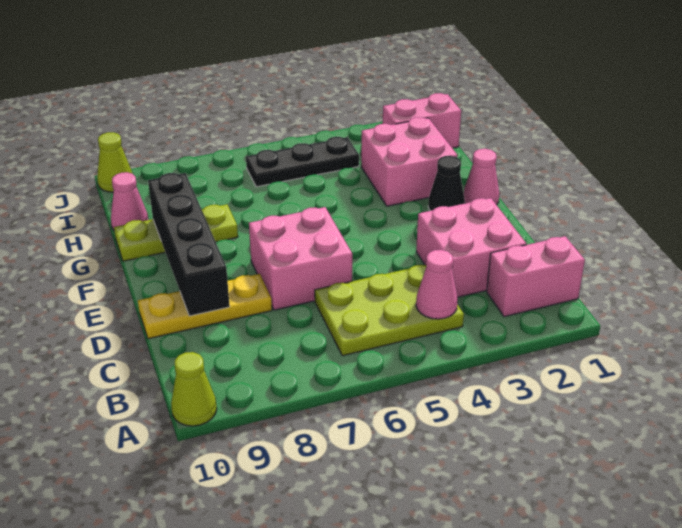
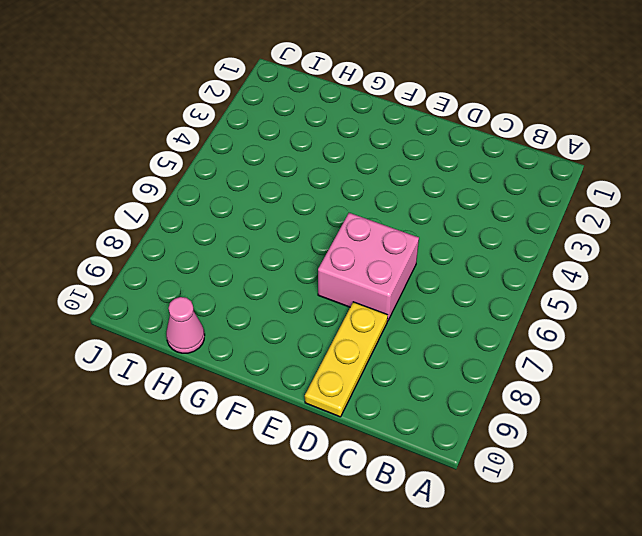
none -> lime 1x1 cone [171,352,217,426]
none -> pink 1x2 brick [487,236,585,317]
none -> lime 2x3 plate [315,265,464,356]

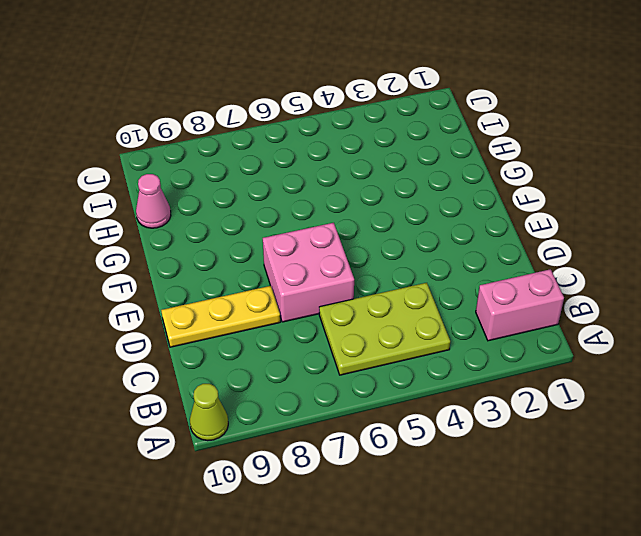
none -> pink 2x2 brick [416,198,526,297]
none -> pink 1x1 cone [463,149,499,205]
none -> black 1x1 cone [428,156,465,211]

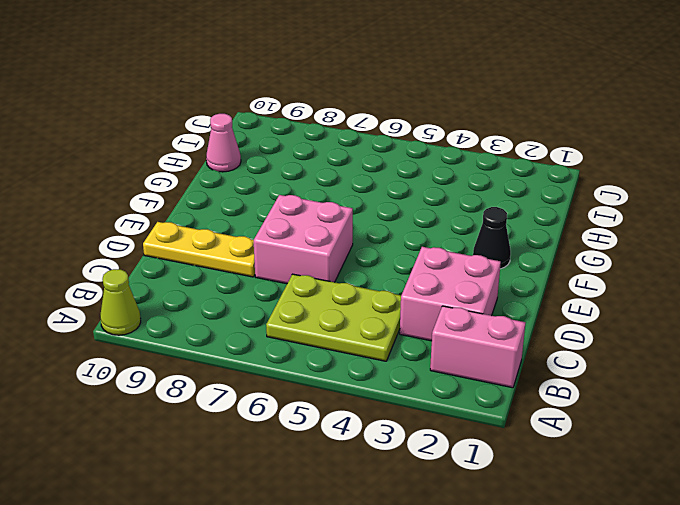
none -> pink 1x1 cone [463,149,499,205]
none -> pink 2x2 brick [361,117,458,206]
none -> lime 1x3 plate [114,204,238,261]

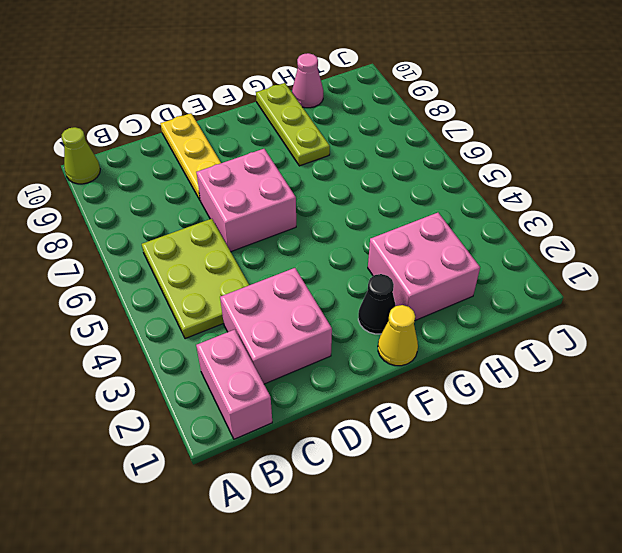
yellow 1x1 cone [378,305,418,366] -> pink 1x1 cone [463,149,499,205]
none -> pink 1x2 brick [383,93,461,148]
none -> black 1x3 plate [246,137,359,187]
none -> lime 1x1 cone [97,132,132,192]

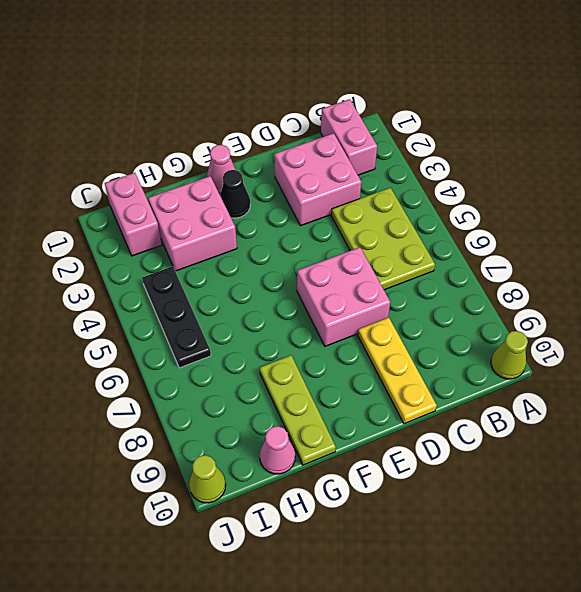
none -> pink 1x1 cone [416,250,458,319]
none -> black 1x4 brick [148,173,230,316]

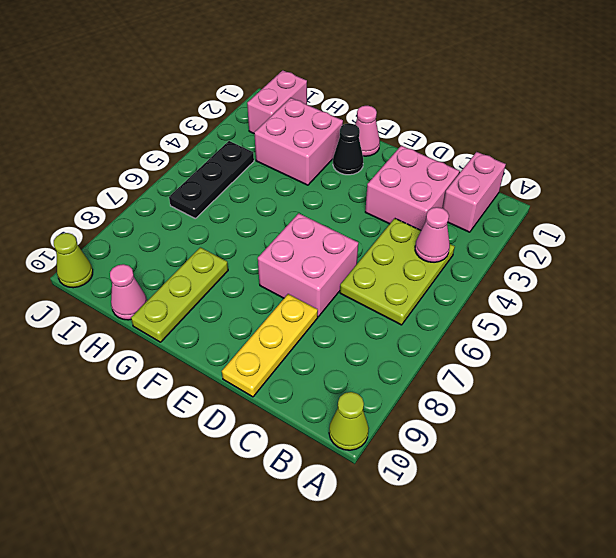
none -> black 1x4 brick [148,173,230,316]

